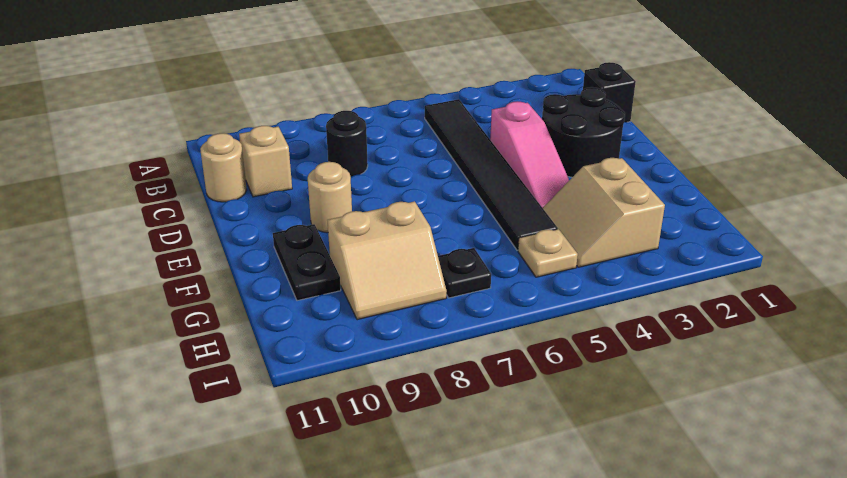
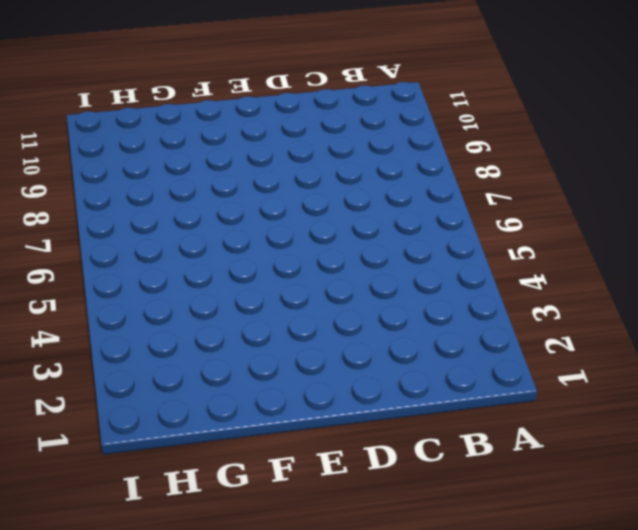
none -> black 1x6 tile [425,99,558,250]
none -> black 1x1 brick [583,62,636,122]
none -> black 1x1 round brick [326,111,368,177]

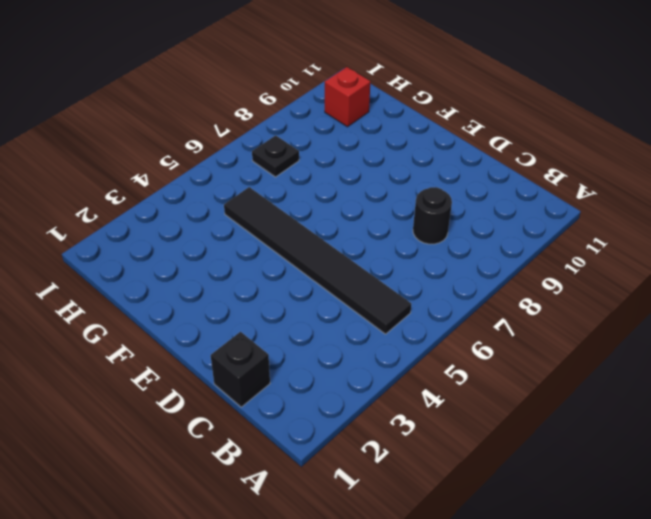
red 1x1 brick [325,67,370,127] -> none
none -> tan 1x1 brick [239,126,292,197]
none -> tan 1x1 round brick [200,133,247,202]
none -> black 2x2 round brick [542,87,625,177]

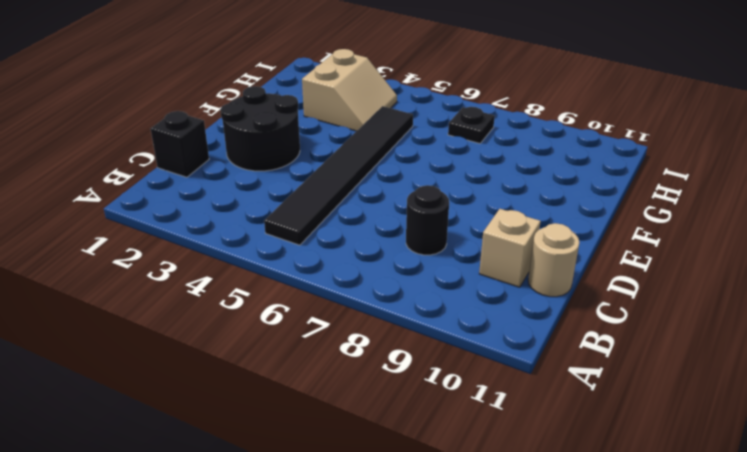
none -> pink 1x3 slope [490,101,569,208]
none -> tan 1x1 round brick [308,162,352,233]
none -> black 1x2 plate [273,224,341,301]

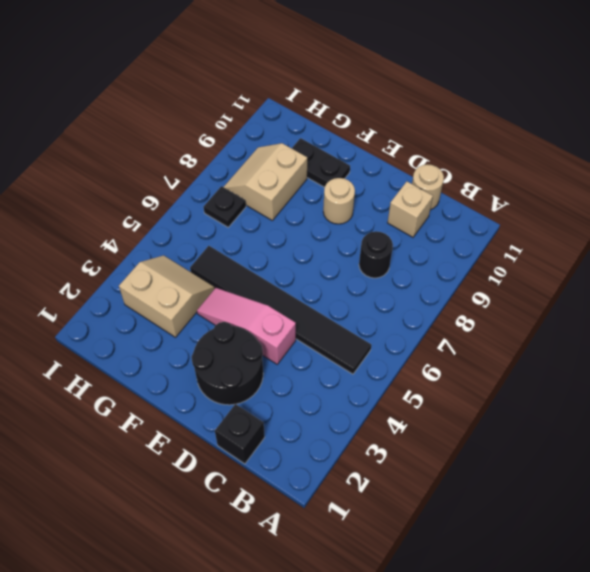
none -> tan 1x1 plate [518,229,578,277]

